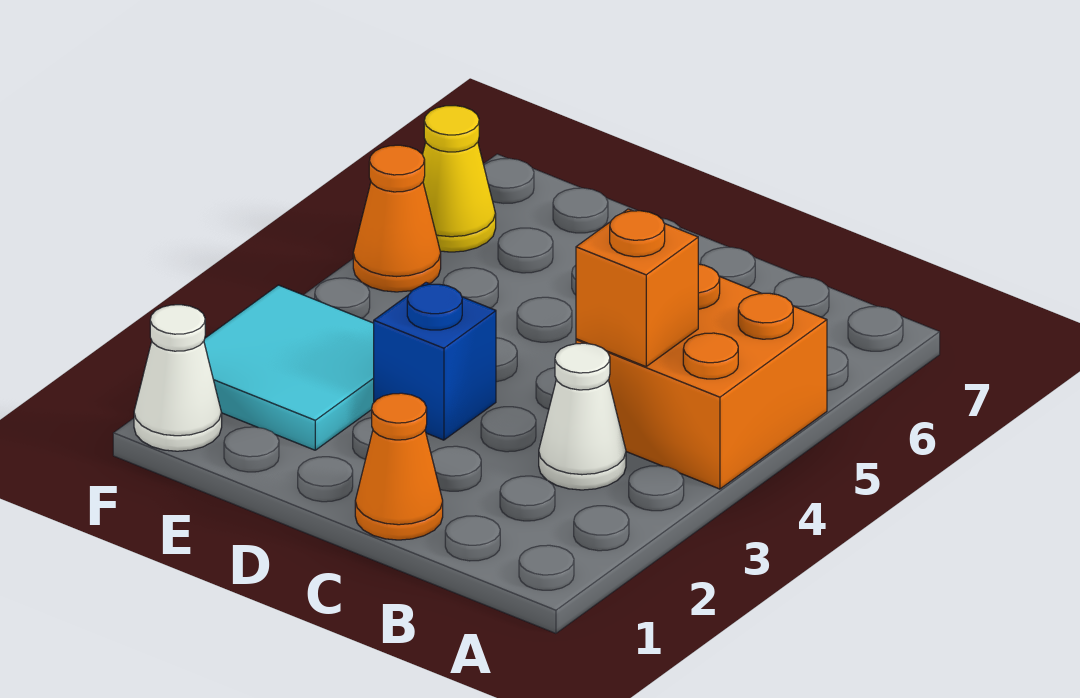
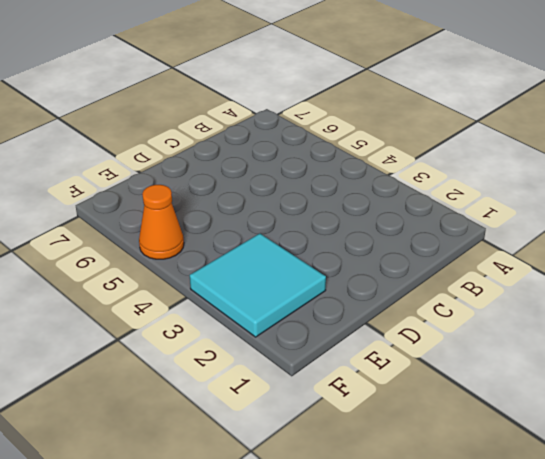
none -> orange 2x2 brick [576,264,827,489]
none -> white 1x1 cone [539,343,626,490]

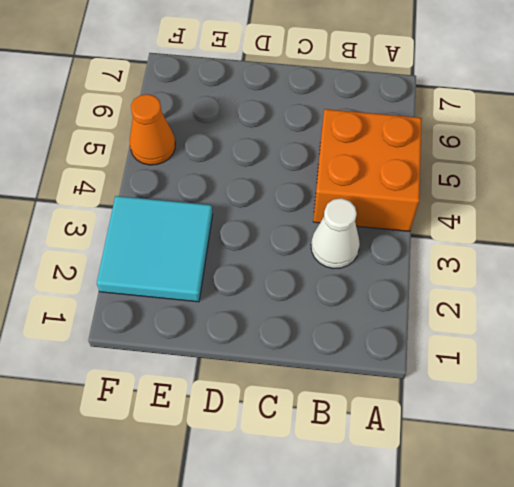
none -> orange 1x1 cone [355,393,443,540]
none -> blue 1x1 brick [374,283,496,440]

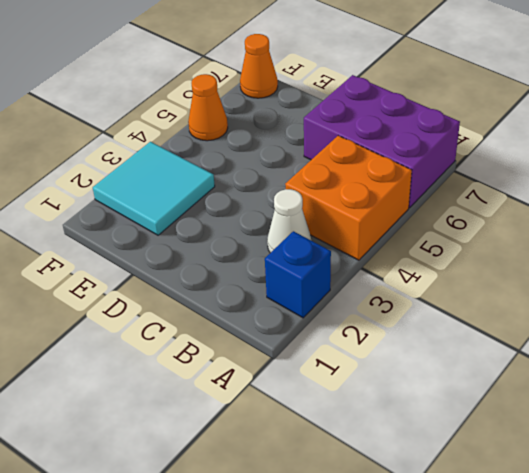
blue 1x1 brick [265,231,331,318] -> blue 1x1 brick moved to [374,283,496,440]
purple 2x3 brick [304,75,460,208] -> none
orange 1x1 cone [240,34,278,98] -> orange 1x1 cone moved to [355,393,443,540]
none -> white 1x1 cone [134,305,222,451]
none -> yellow 1x1 cone [423,106,496,252]

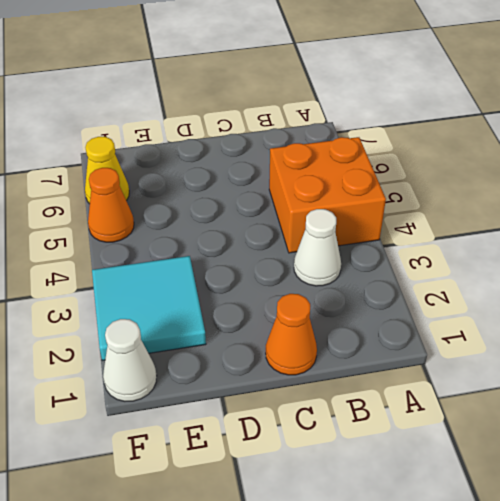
none -> blue 1x1 brick [374,283,496,440]
none -> orange 1x1 brick [576,209,698,367]

